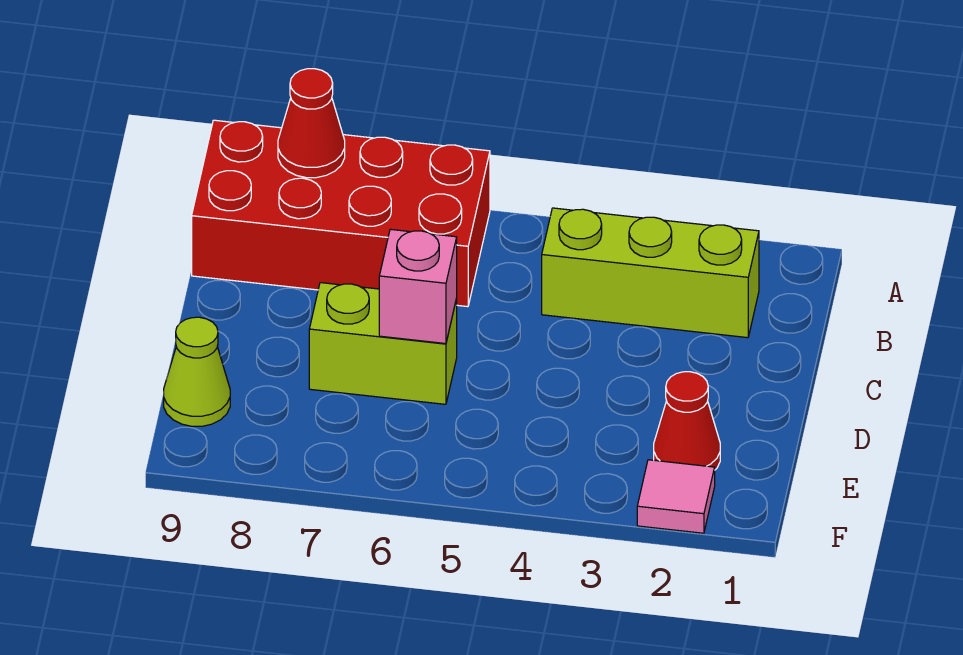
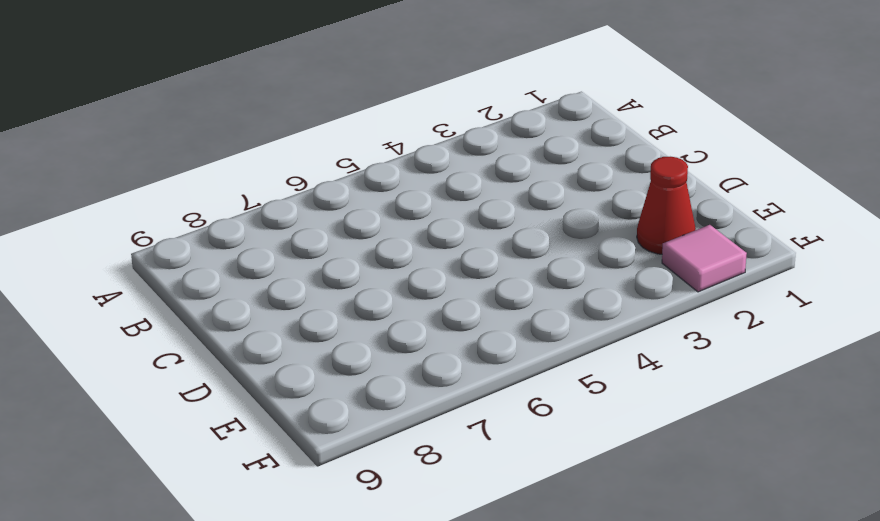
none -> red 2x4 brick [192,120,490,307]
none -> lime 1x3 brick [542,208,759,338]

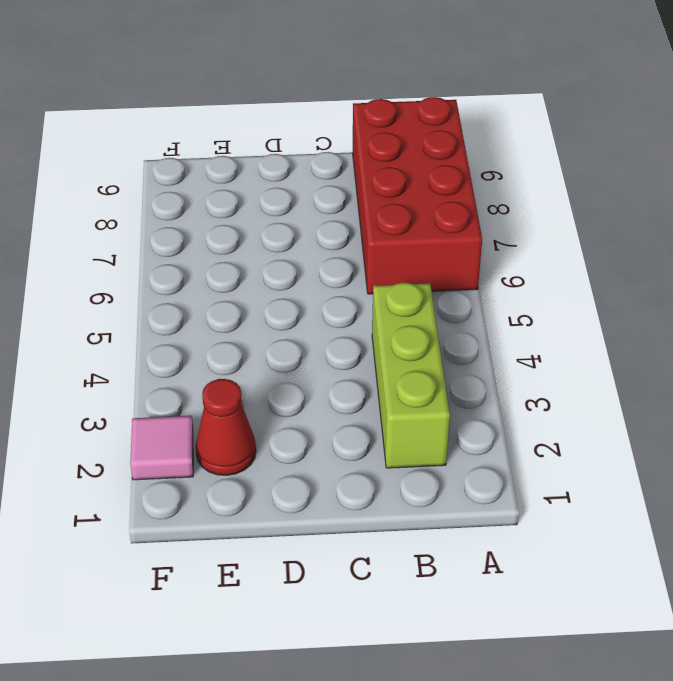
none -> lime 1x2 brick [309,283,457,404]
none -> lime 1x1 cone [164,317,230,426]

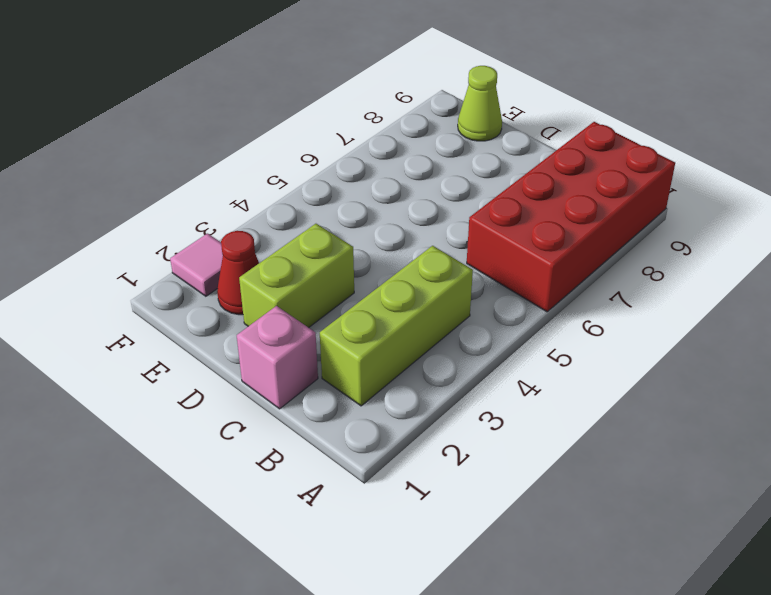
pink 1x1 brick [237,306,318,409] -> pink 1x1 brick moved to [379,229,457,344]
lime 1x2 brick [239,224,354,328] -> lime 1x2 brick moved to [309,283,457,404]
none -> red 1x1 cone [278,69,345,178]

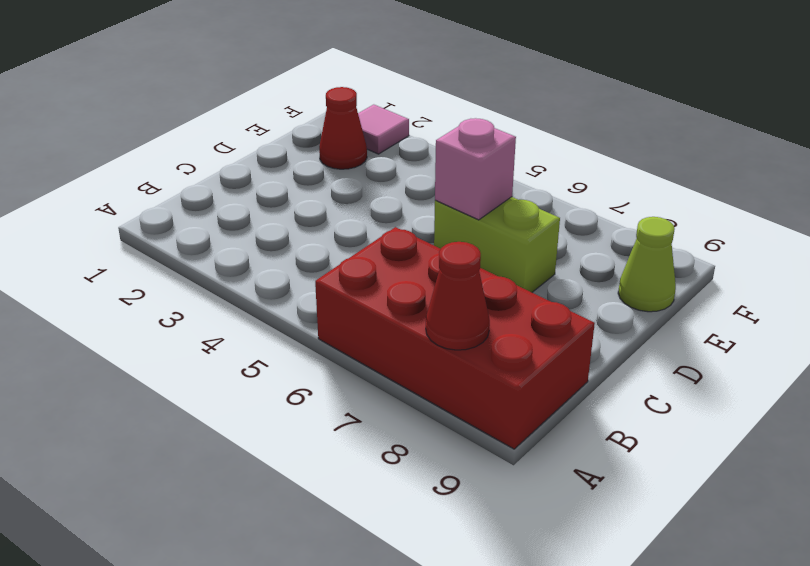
none -> lime 1x3 brick [542,208,759,338]

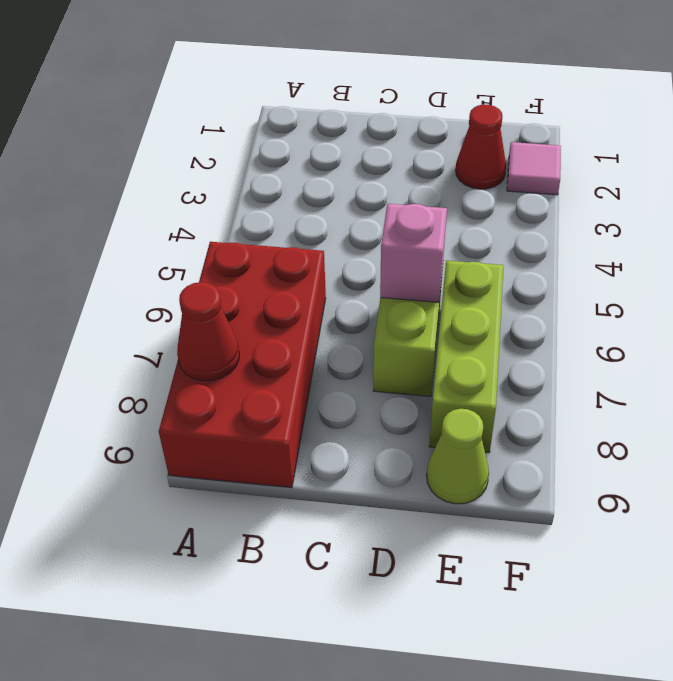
lime 1x3 brick [429,260,504,453] -> lime 1x3 brick moved to [542,208,759,338]

